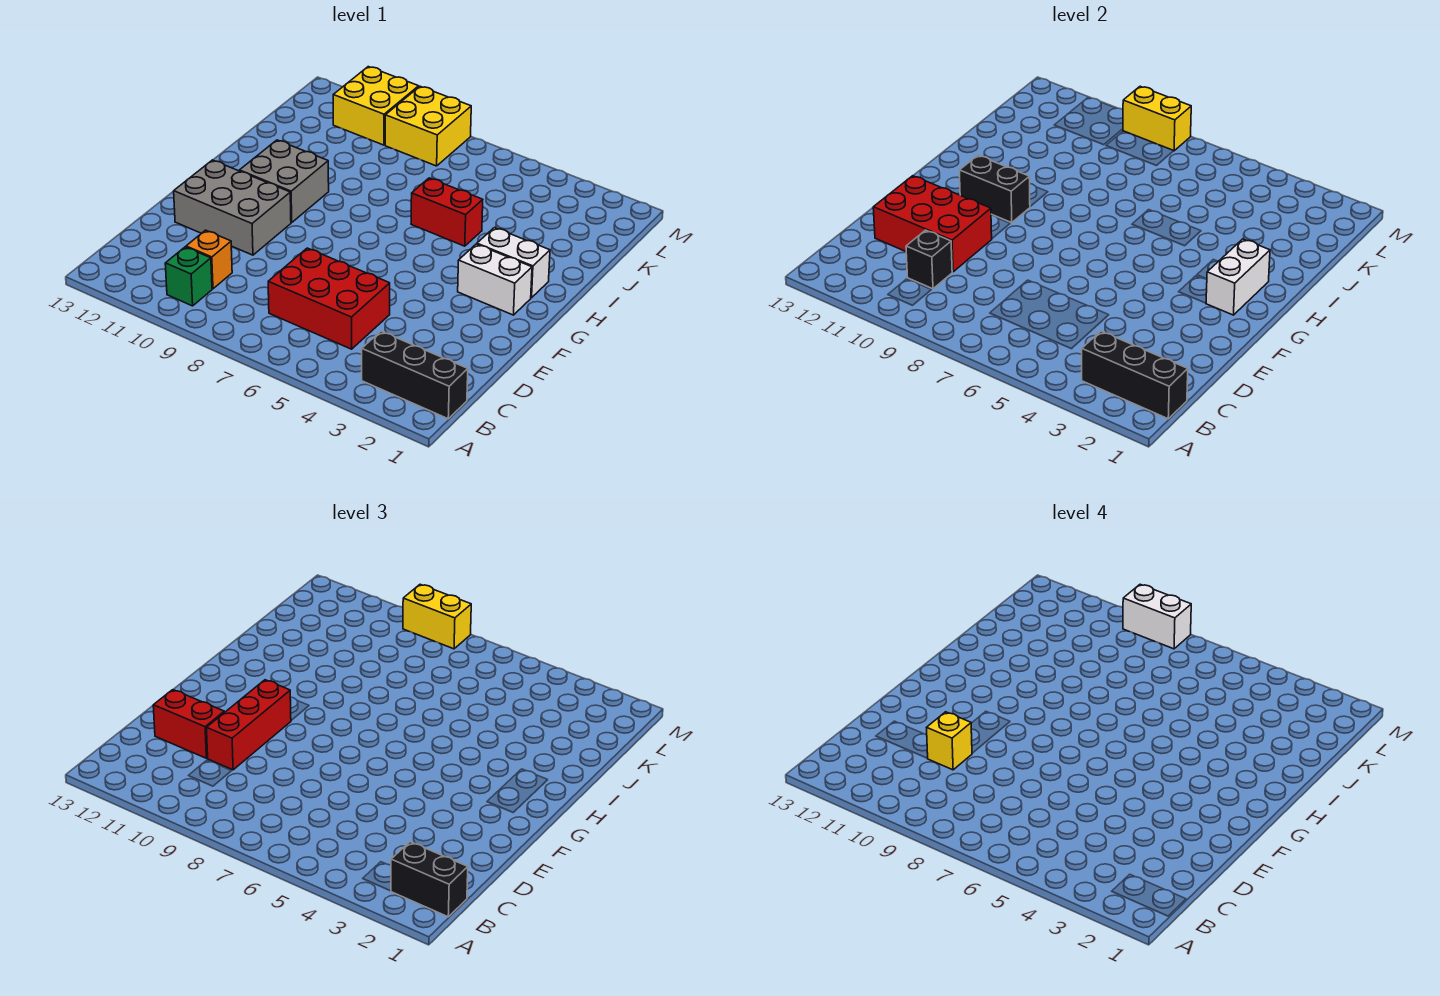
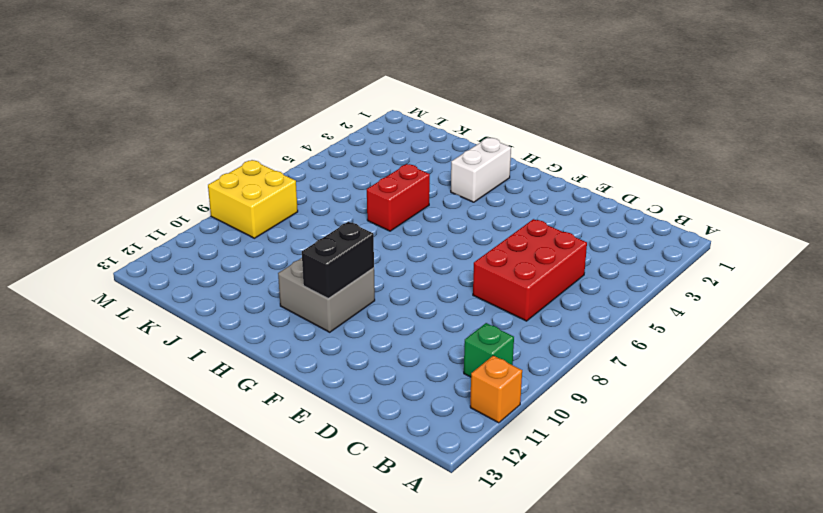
orange 1x1 brick [470,356,522,423] -> orange 1x1 brick moved to [186,230,232,289]
none -> black 1x3 brick [362,331,468,419]
none -> grey 2x3 brick [174,160,291,255]
none -> white 1x2 brick [458,244,532,315]

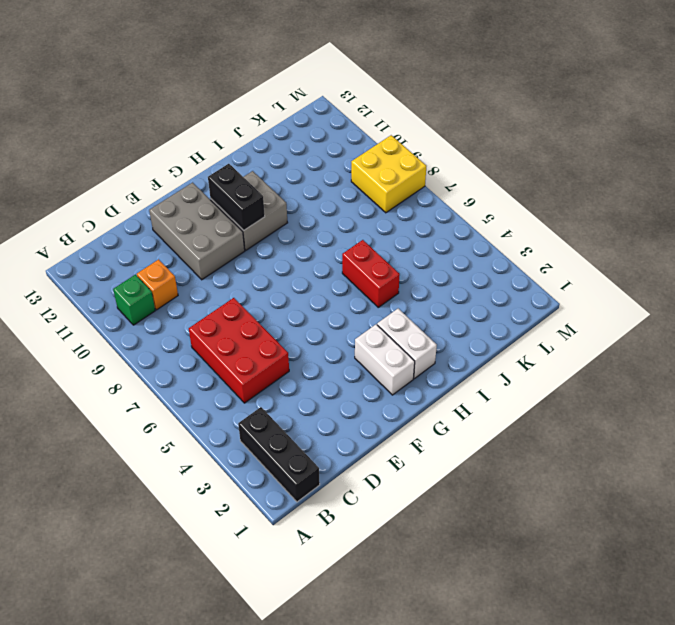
none -> yellow 2x2 brick [333,67,419,145]
none -> black 1x3 brick [1082,331,1188,419]
none -> black 1x1 brick [906,230,952,289]

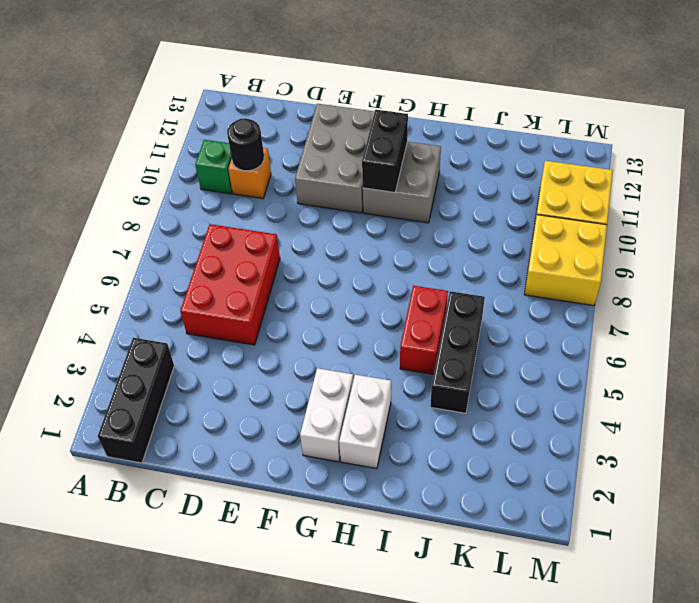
black 1x1 round brick [227,118,264,171] -> black 1x1 brick [906,230,952,289]
black 1x3 brick [430,291,485,413] -> black 1x3 brick moved to [1082,331,1188,419]
none -> red 2x3 brick [873,176,992,272]
none -> white 1x2 brick [1206,239,1270,315]
none -> yellow 1x2 brick [1123,86,1191,151]

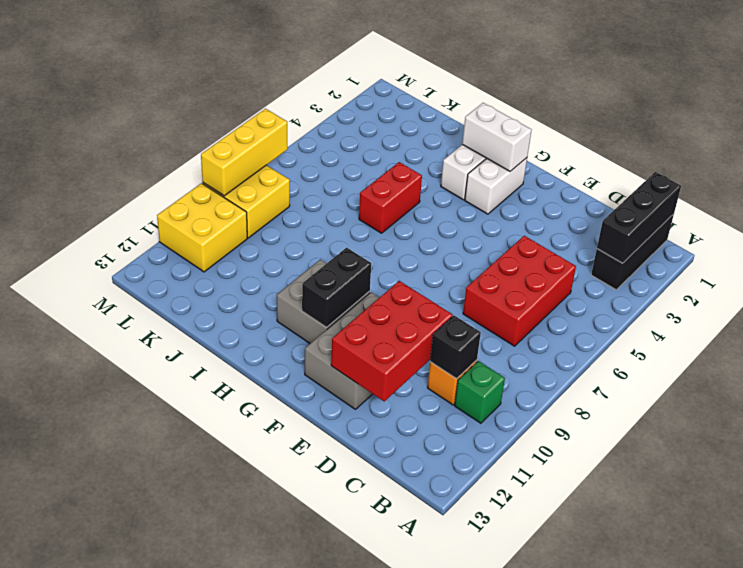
yellow 1x3 brick [201,109,288,196] -> yellow 1x2 brick [1123,86,1191,151]
none -> black 1x2 brick [391,842,468,917]
none -> red 1x3 brick [207,680,291,770]
none -> red 1x2 brick [153,690,224,758]

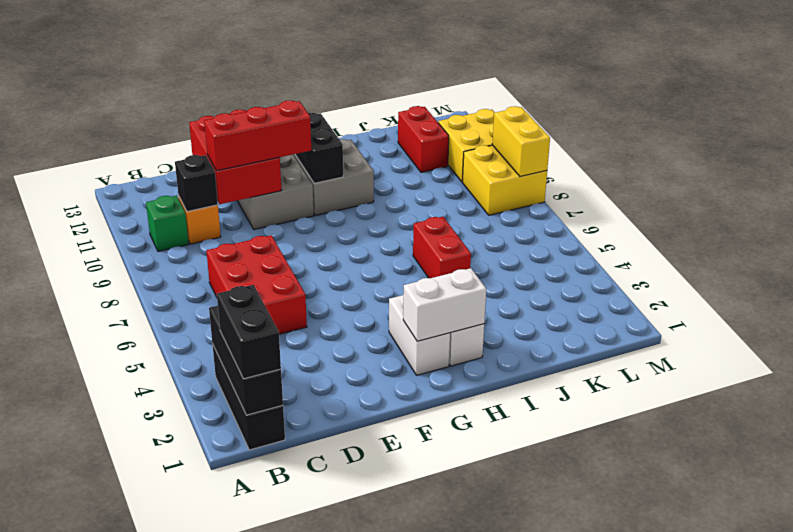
red 1x2 brick [398,106,449,172] -> red 1x2 brick moved to [153,690,224,758]
none -> yellow 1x2 brick [403,584,471,649]
none -> yellow 1x1 brick [927,712,972,770]
none -> white 1x2 brick [1123,584,1191,649]

